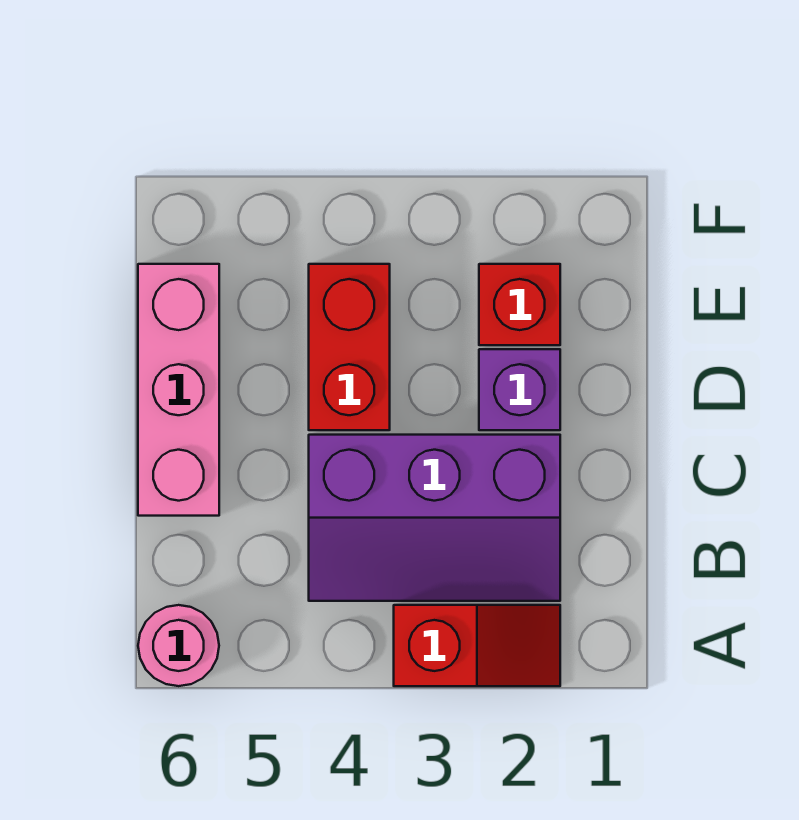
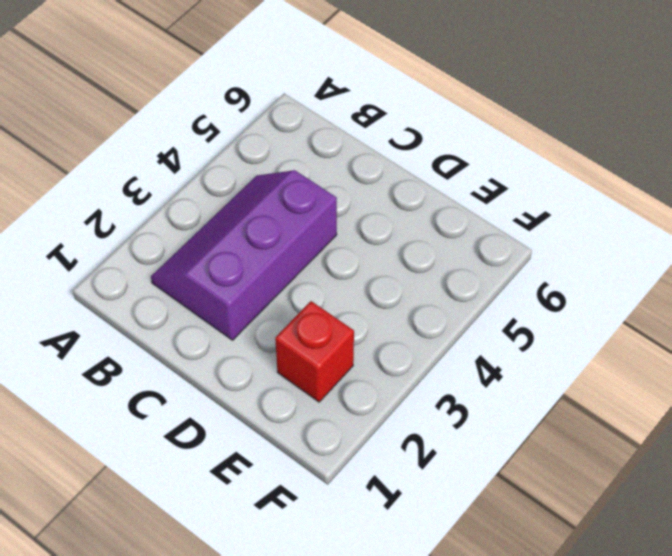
none -> red 1x2 slope [394,605,560,686]
none -> pink 1x1 round brick [138,605,219,686]

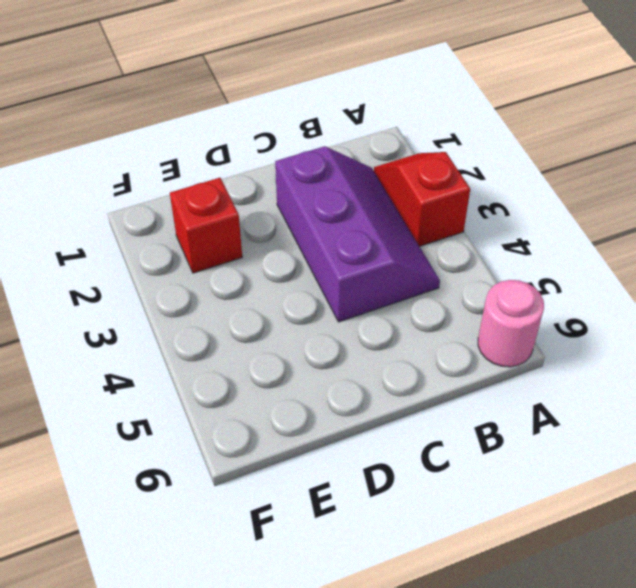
none -> pink 1x3 brick [138,264,219,516]
none -> purple 1x1 brick [479,349,560,430]

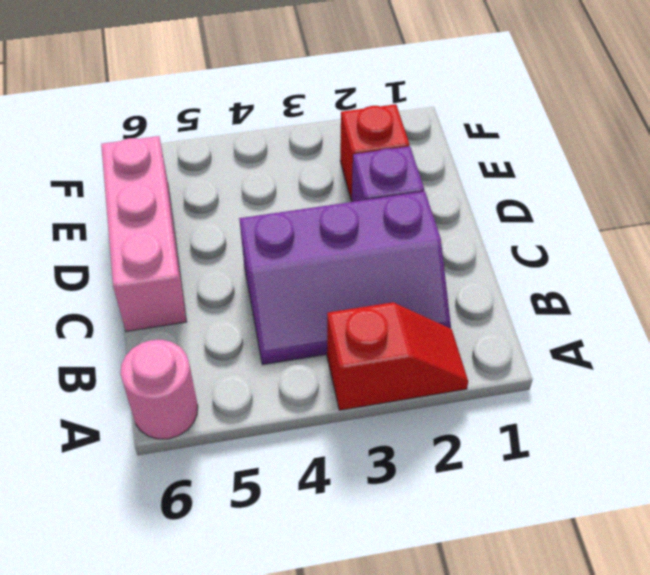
none -> red 1x2 brick [309,264,390,430]

